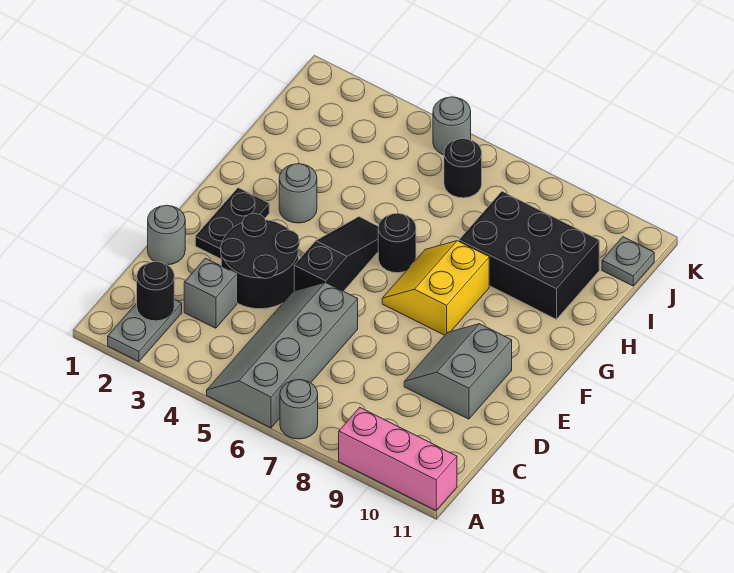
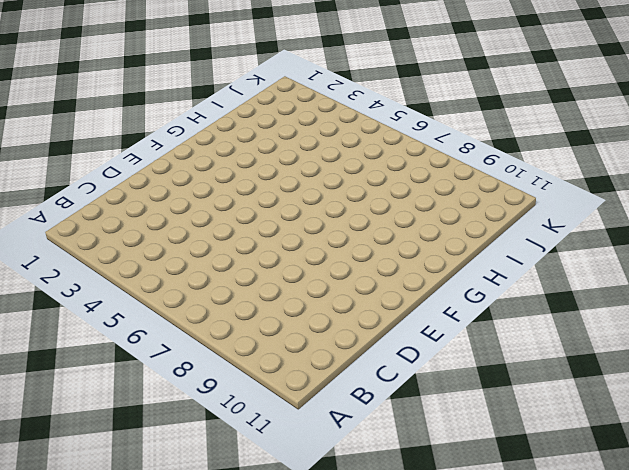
none -> grey 1x2 plate [108,299,182,362]
none -> grey 2x4 slope [207,282,358,428]
none -> grey 1x1 round brick [280,380,318,439]

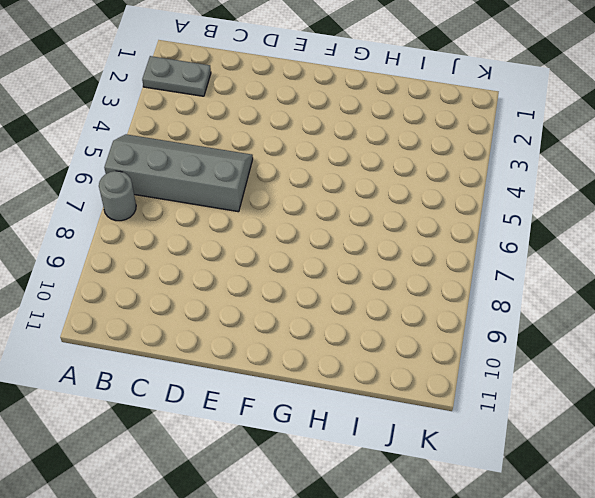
none -> pink 1x3 brick [339,407,457,510]
none -> grey 1x1 brick [184,258,237,328]
none -> grey 1x1 round brick [148,205,185,265]

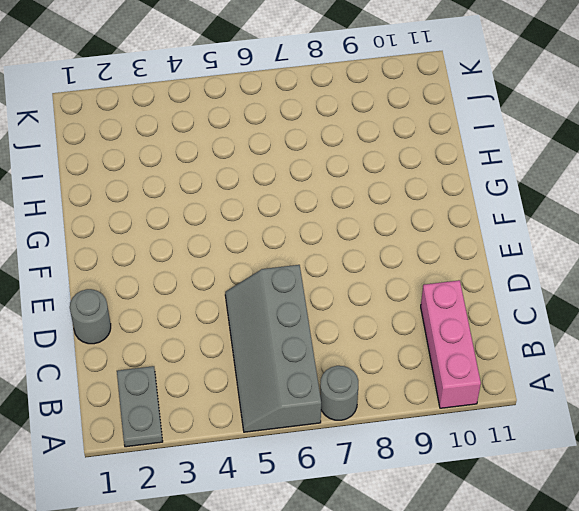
pink 1x3 brick [421,280,481,408] -> pink 1x3 brick turned to [339,407,457,510]
none -> grey 1x1 brick [184,258,237,328]
none -> black 2x2 round brick [221,214,299,309]
none -> grey 2x2 slope [404,324,512,419]

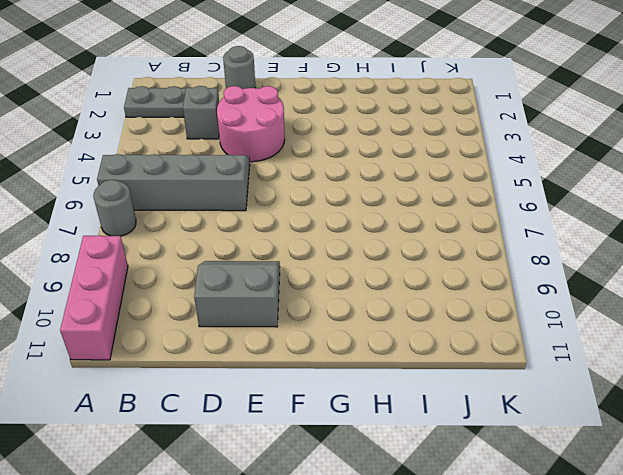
pink 2x2 round brick [217,86,285,162] -> black 2x2 round brick [221,214,299,309]
none -> black 1x2 plate [195,188,269,259]
none -> black 1x3 slope [294,217,379,291]
none -> yellow 2x2 slope [382,241,489,335]

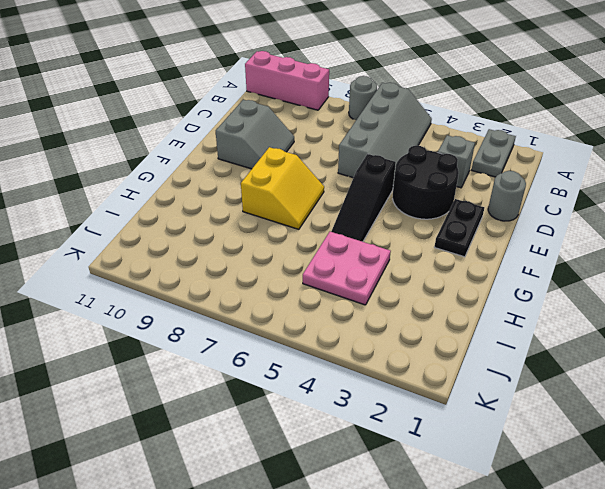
pink 2x2 plate [303,232,391,305] -> none
none -> grey 1x1 round brick [279,164,317,223]
none -> black 1x1 round brick [378,213,416,273]
none -> black 2x3 brick [459,191,599,319]

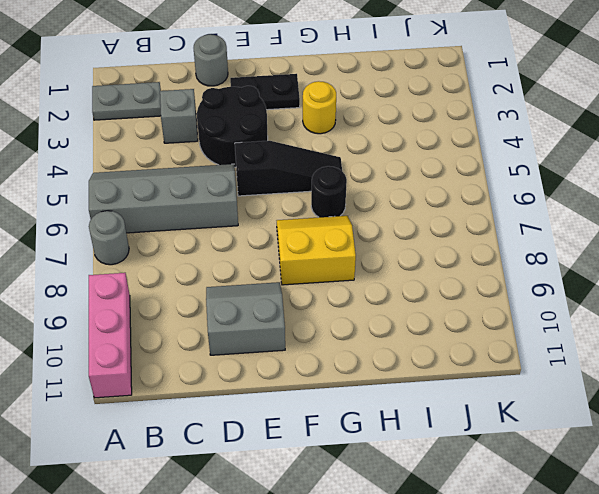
yellow 1x1 round brick [303,81,336,134] -> grey 1x1 round brick [279,164,317,223]
none -> black 2x3 brick [459,191,599,319]
none -> black 1x1 round brick [444,138,482,198]
none -> grey 1x1 plate [602,237,654,286]

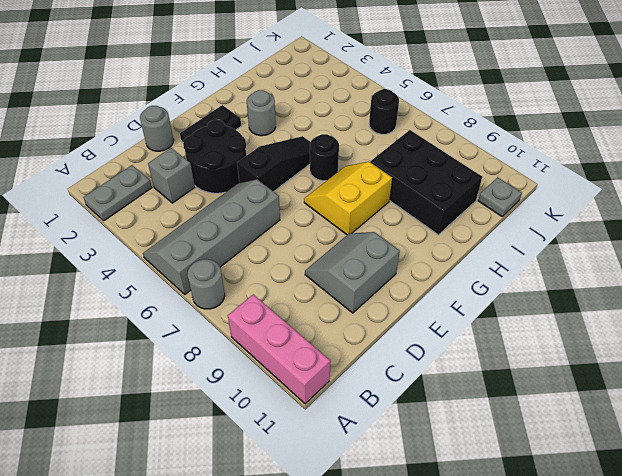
none -> grey 1x1 round brick [433,97,471,155]
none -> black 1x1 round brick [137,261,174,321]

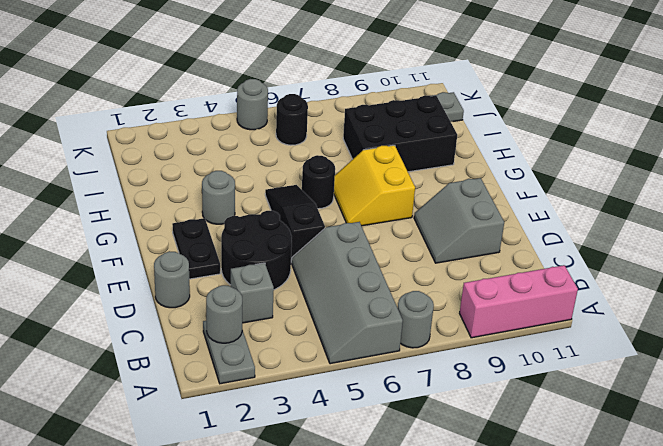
grey 1x1 round brick [206,285,242,343] -> black 1x1 round brick [137,261,174,321]

